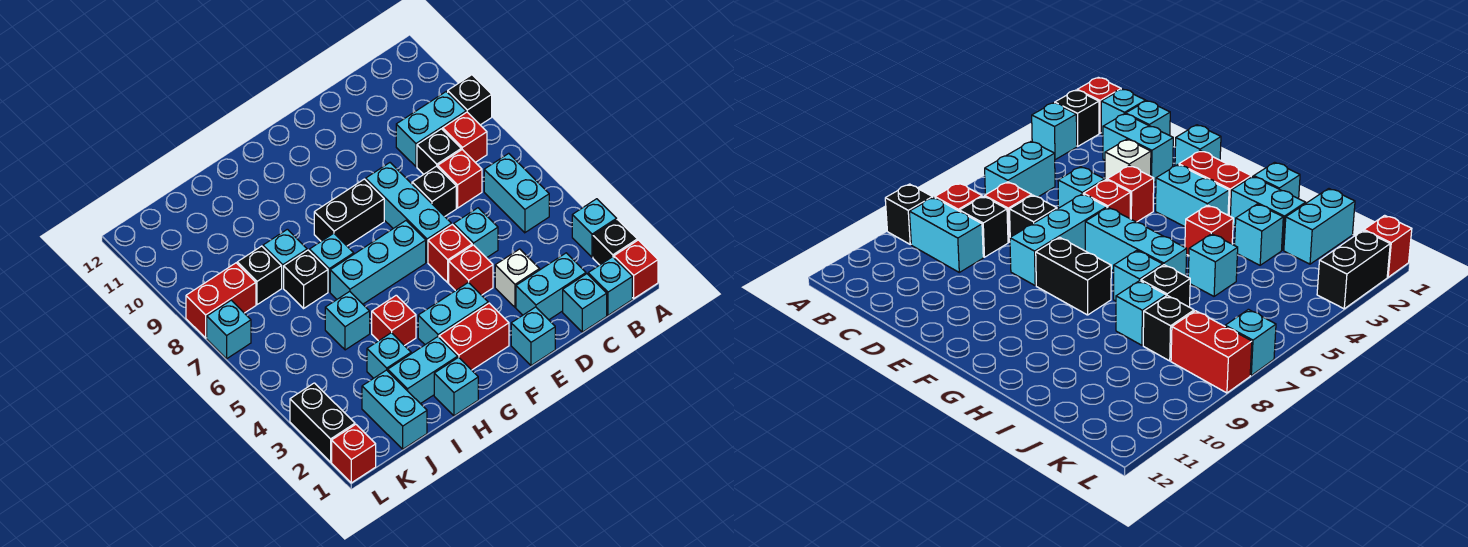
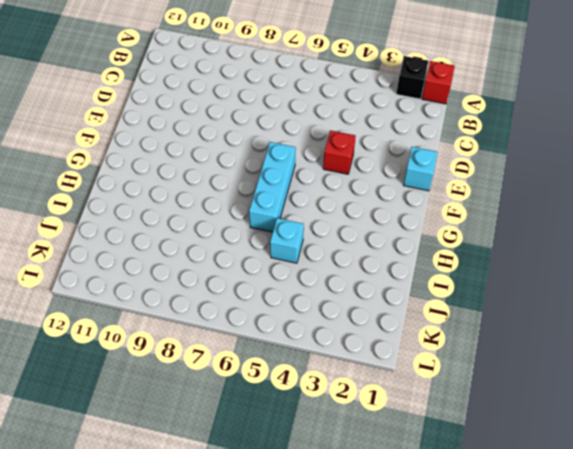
none -> cyan 1x1 brick [572,199,617,257]
none -> black 1x1 brick [448,75,492,125]
none -> cyan 1x1 brick [588,257,632,315]
none -> cyan 1x2 brick [484,153,549,233]

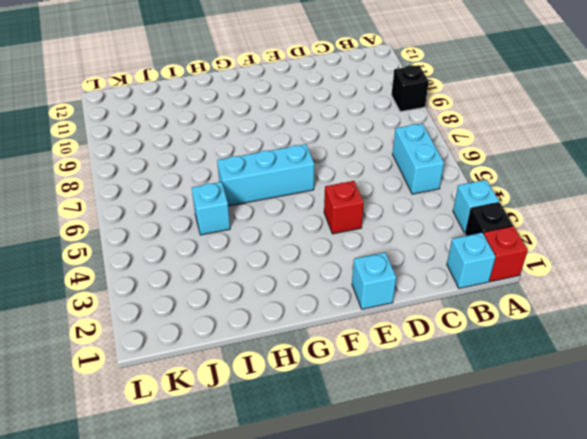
none -> red 1x1 brick [443,112,487,162]
none -> cyan 1x2 brick [396,92,466,167]
none -> cyan 1x1 brick [563,274,607,332]
none -> cyan 1x2 brick [516,253,586,320]

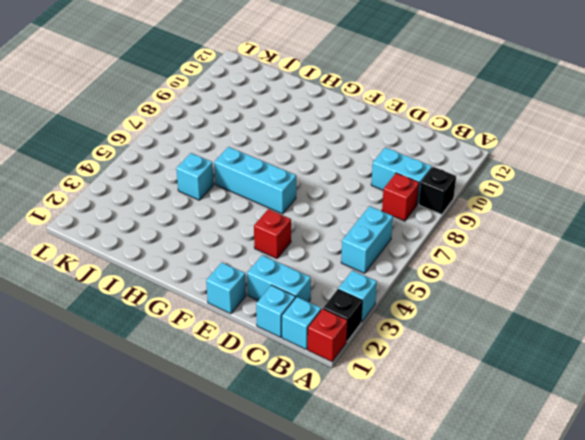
none -> red 1x1 brick [438,150,482,208]
none -> black 1x1 brick [417,129,461,174]
none -> white 1x1 brick [495,249,540,307]
none -> cyan 1x1 brick [454,208,498,258]

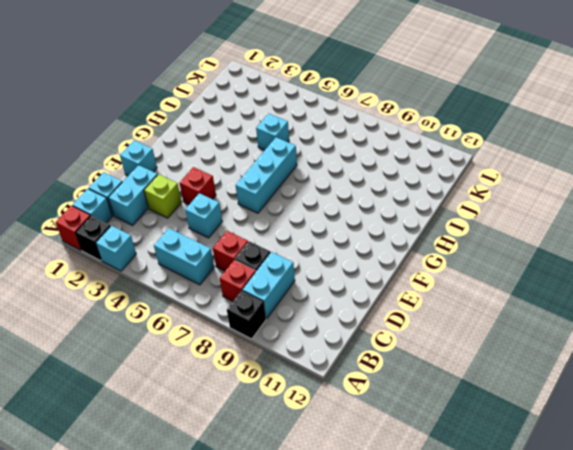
lime 1x1 brick [144,174,182,218] -> white 1x1 brick [495,249,540,307]
none -> black 1x1 brick [412,166,456,216]
none -> red 1x1 brick [428,224,472,283]
none -> cyan 1x3 brick [366,163,451,262]
none -> red 1x2 brick [439,303,509,370]

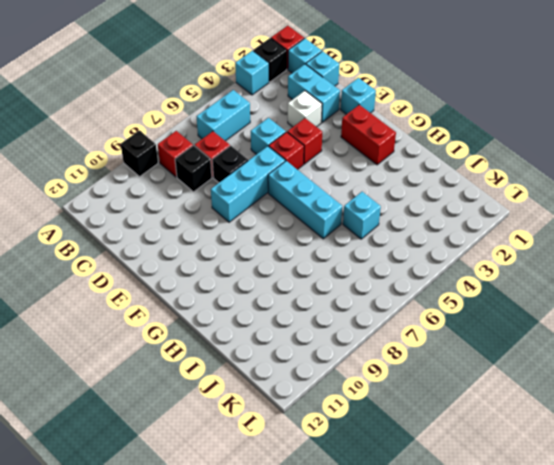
none -> cyan 1x2 brick [396,92,466,167]
none -> cyan 1x2 brick [418,282,488,345]
none -> black 1x2 brick [314,179,384,246]
none -> cyan 1x1 brick [434,357,478,416]

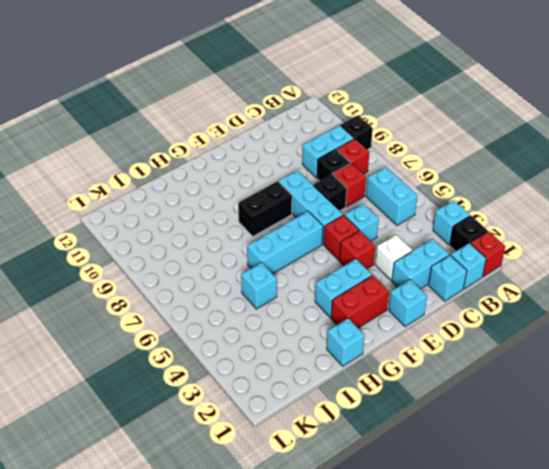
none -> cyan 1x2 brick [388,337,458,404]
none -> red 1x1 brick [372,295,416,346]
none -> cyan 1x1 brick [309,233,354,292]
none -> cyan 1x1 brick [367,333,411,378]

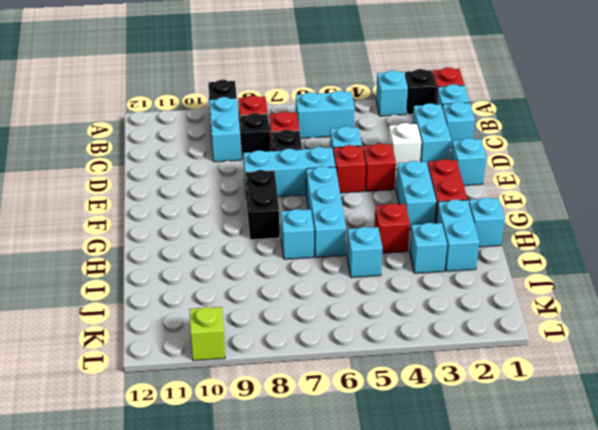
lime 1x1 brick [189,307,225,361] -> none
none -> black 1x1 brick [284,250,328,308]
none -> cyan 1x1 brick [263,229,307,288]
none -> cyan 1x2 brick [362,370,427,449]
none -> black 1x1 brick [237,246,282,305]

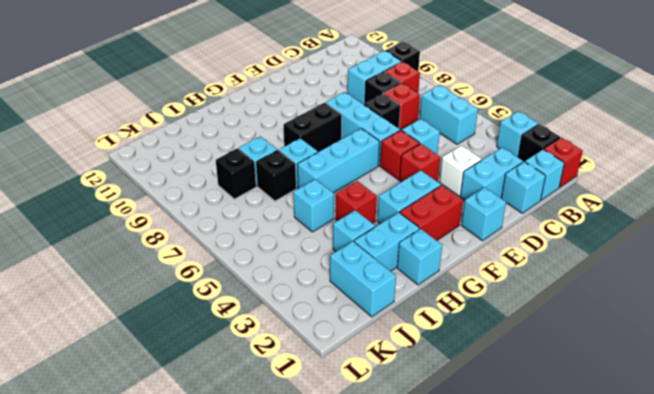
none -> red 1x2 brick [186,263,256,338]
none -> red 1x1 brick [332,424,376,483]
none -> black 1x2 brick [290,383,355,462]
none -> cyan 1x1 brick [207,300,251,359]

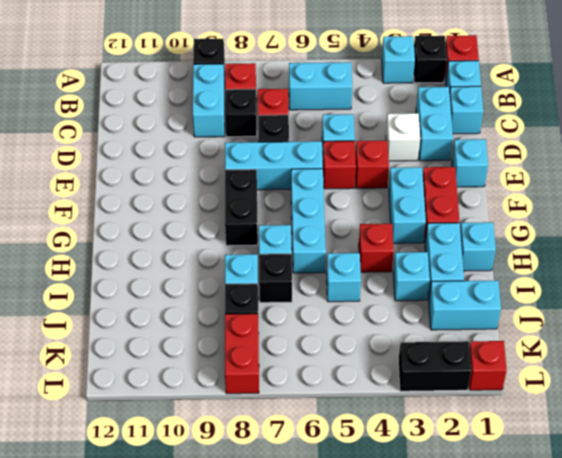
none -> cyan 1x1 brick [207,300,251,359]

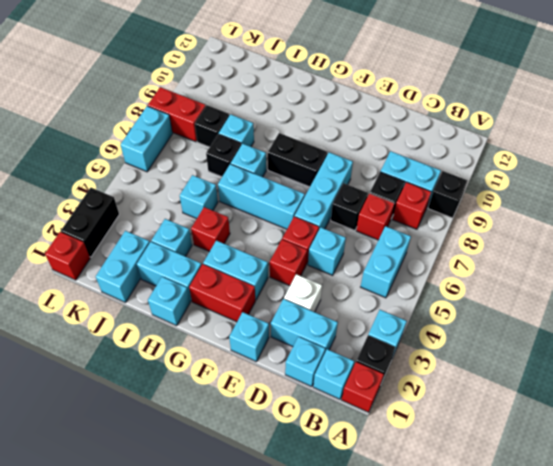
cyan 1x2 brick [121,106,173,172] -> cyan 1x1 brick [207,300,251,359]

